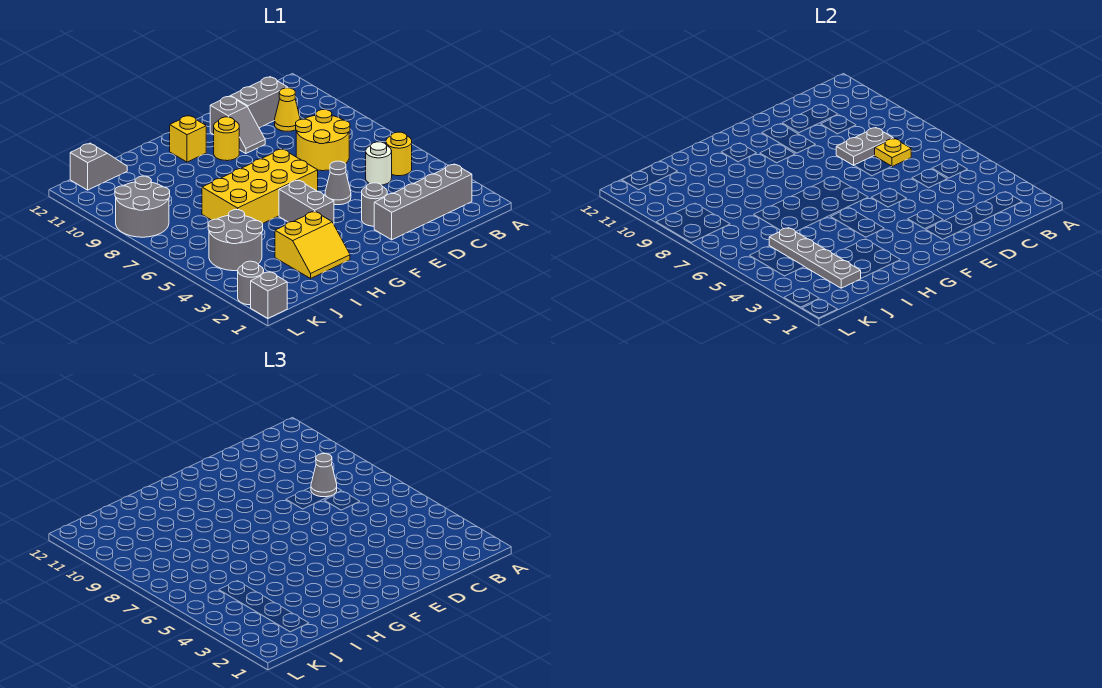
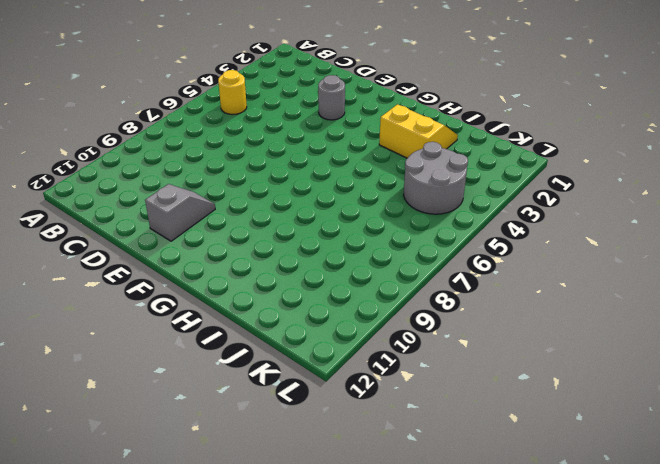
none -> grey 1x4 brick [374,164,472,240]
none -> white 1x1 round brick [366,142,392,185]
none -> yellow 2x2 round brick [296,110,350,171]

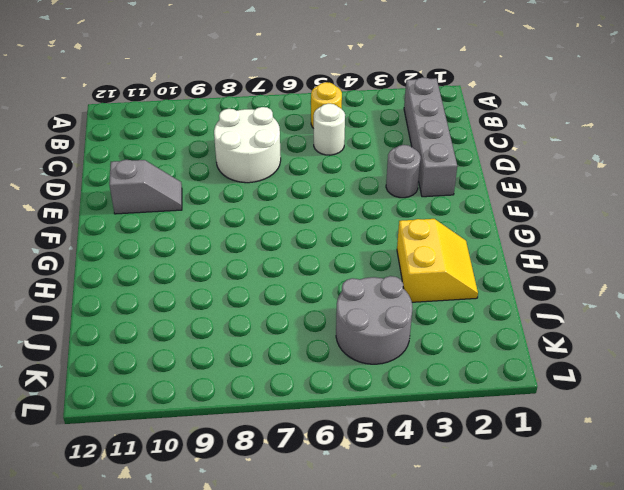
white 2x2 round brick [214,107,281,183] -> yellow 2x2 round brick [296,110,350,171]
none -> yellow 1x1 cone [275,88,300,131]
none -> grey 1x2 brick [231,77,288,128]
none -> grey 1x1 cone [325,161,351,205]

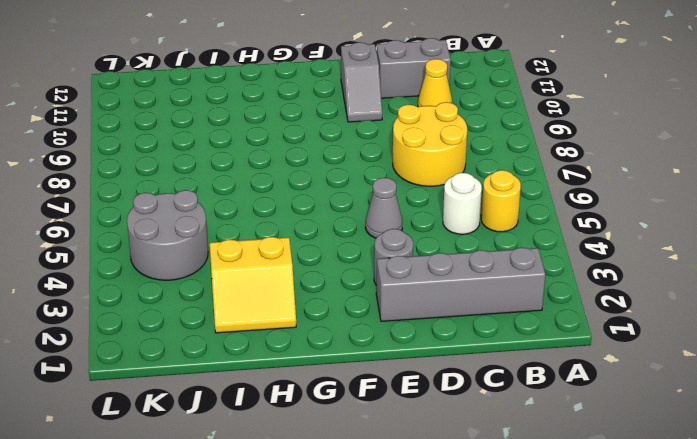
none -> yellow 2x4 brick [202,149,318,224]
none -> yellow 1x1 round brick [214,117,239,161]
none -> grey 1x2 brick [279,180,334,224]

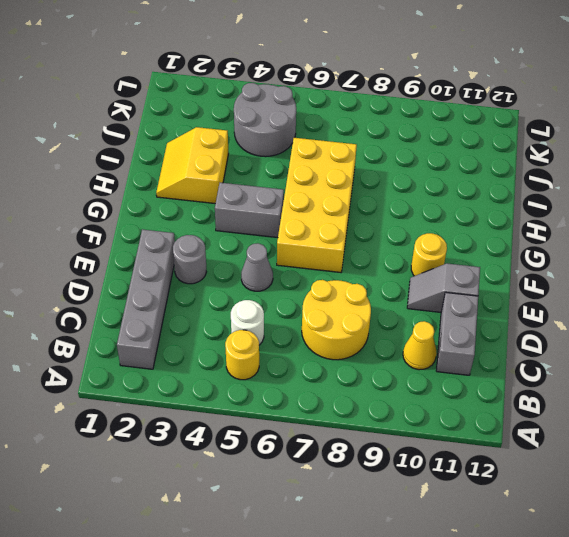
none -> yellow 1x1 brick [170,116,206,162]
none -> grey 1x2 slope [70,143,127,190]
none -> grey 2x2 round brick [115,176,170,237]

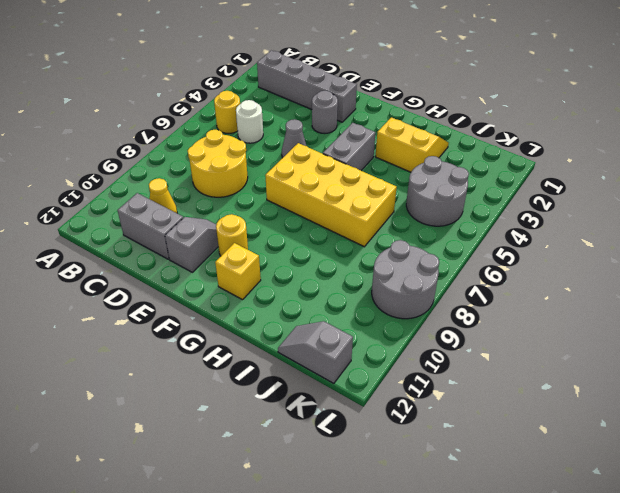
none -> grey 1x1 brick [251,272,287,318]
none -> grey 1x1 round brick [238,261,264,305]
none -> yellow 1x1 plate [875,138,911,167]

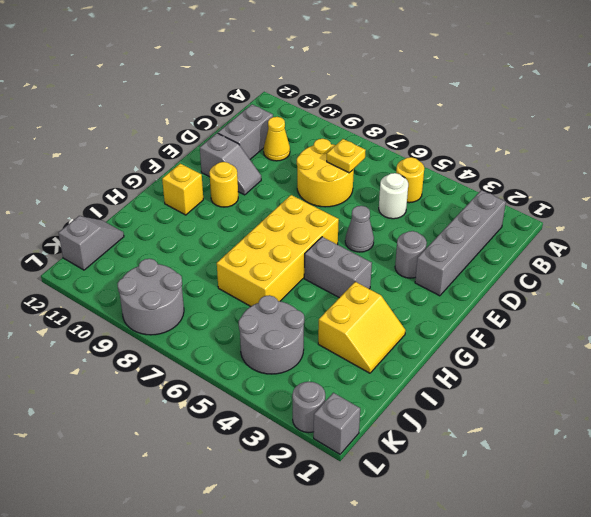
none -> grey 1x2 plate [836,128,893,165]
none -> grey 1x4 plate [769,228,861,288]
none -> grey 1x1 cone [311,454,337,497]

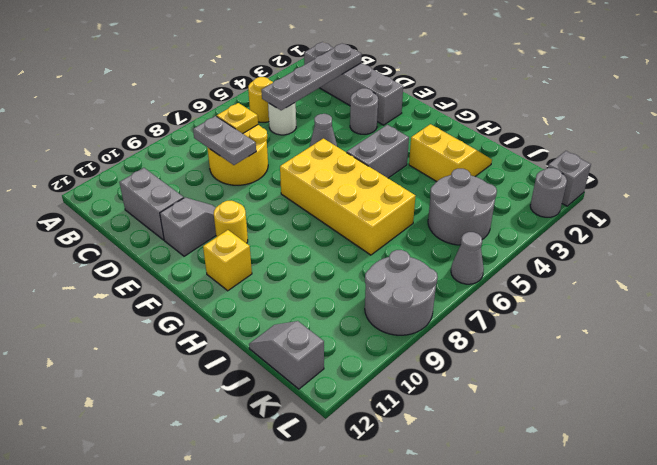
grey 1x4 plate [262,43,362,110] -> grey 1x4 plate moved to [769,228,861,288]
grey 1x1 cone [451,232,484,284] -> grey 1x1 cone moved to [311,454,337,497]
none -> yellow 1x1 cone [275,88,300,131]

